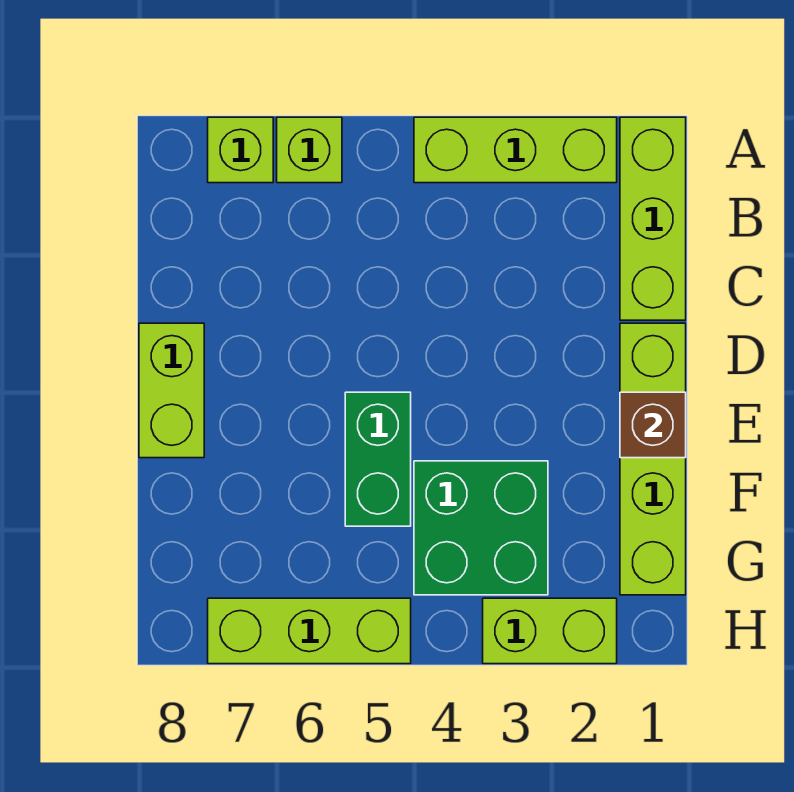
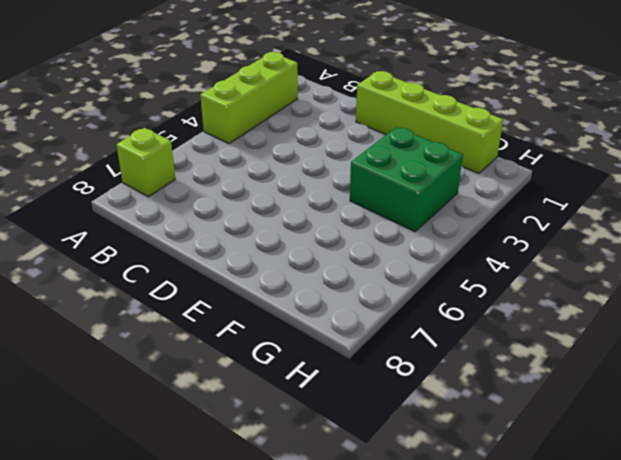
none -> lime 1x3 brick [620,117,686,320]
none -> lime 1x1 brick [277,117,342,183]

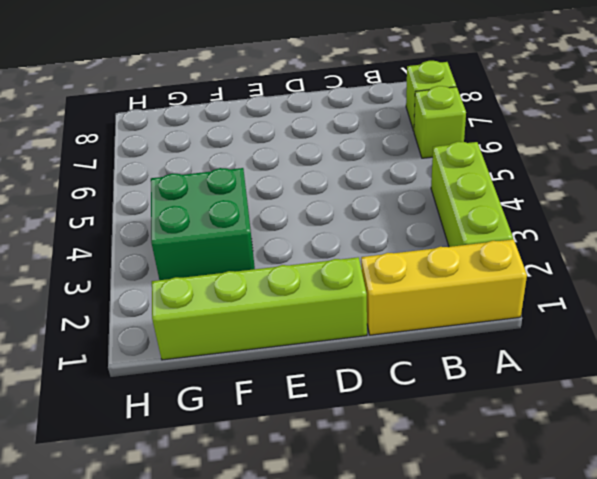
yellow 1x3 brick [361,239,527,335] -> lime 1x3 brick [620,117,686,320]
none -> lime 1x2 brick [139,323,204,458]
none -> green 1x2 brick [345,392,411,526]

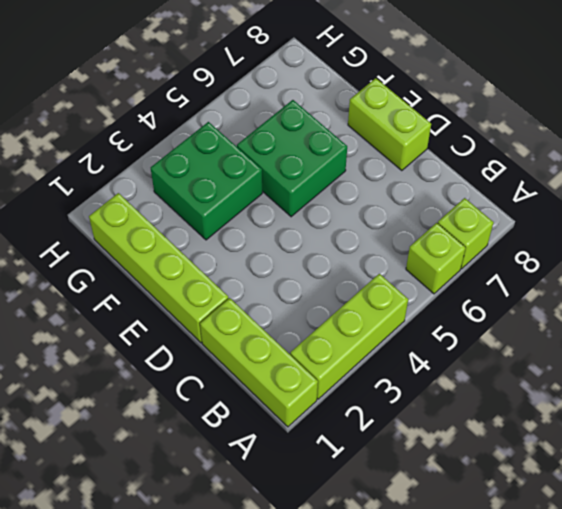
green 2x2 brick [237,100,347,217] -> green 1x2 brick [345,392,411,526]
none -> lime 1x2 brick [483,598,617,664]
none -> lime 1x3 brick [208,598,411,664]

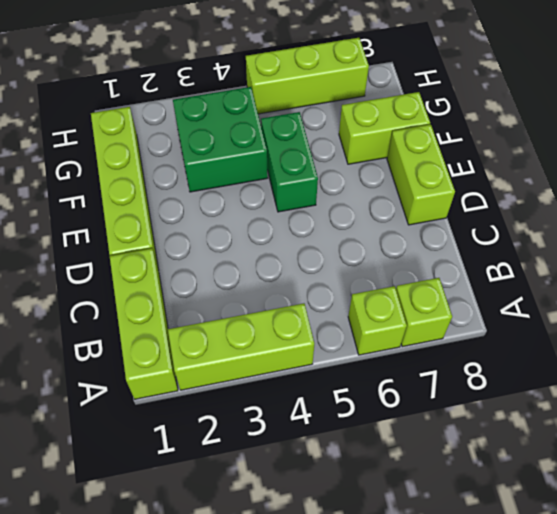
lime 1x2 brick [339,92,430,164] -> lime 1x2 brick moved to [483,598,617,664]
none -> brown 1x1 brick [620,392,686,458]

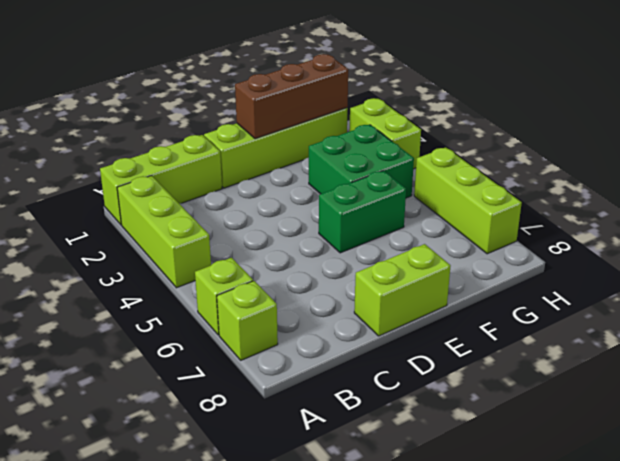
brown 1x3 brick [235,54,348,139] -> brown 1x1 brick [620,392,686,458]

